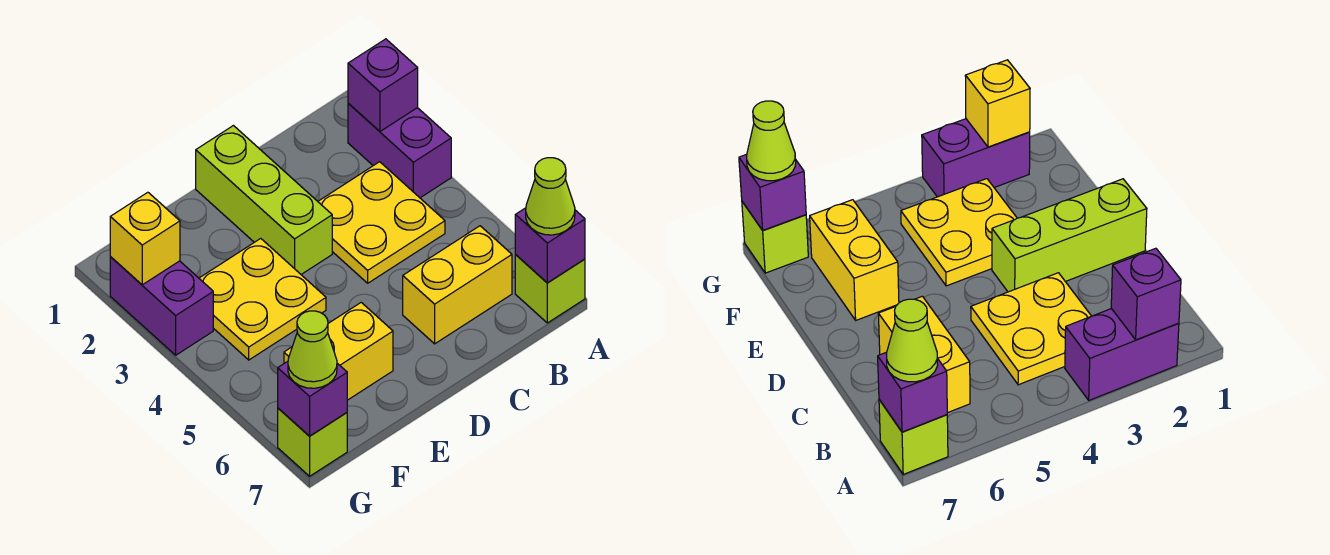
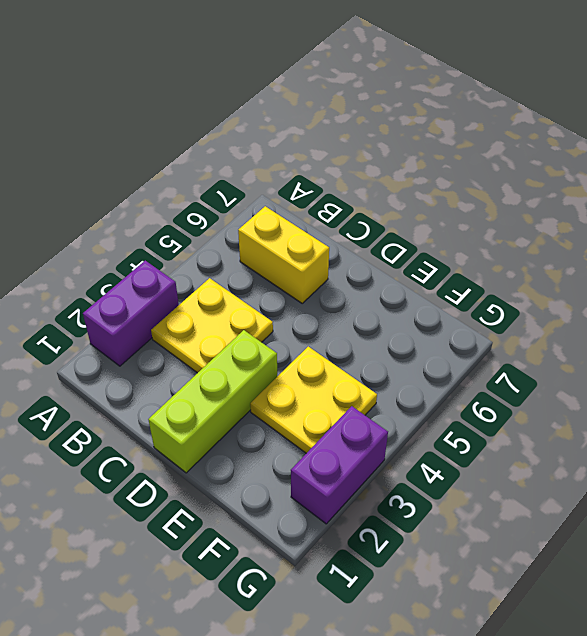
none -> lime 1x1 brick [515,255,585,323]
none -> yellow 1x2 brick [284,303,393,400]
none -> lime 1x1 brick [278,408,347,476]

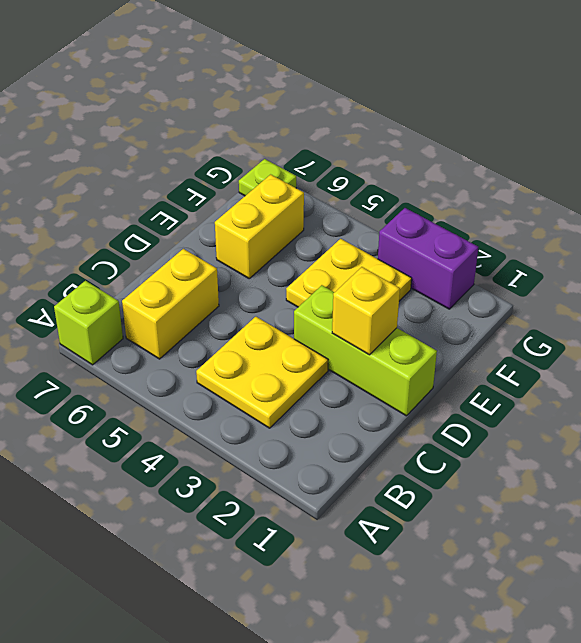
yellow 1x1 brick [332,267,400,355] -> yellow 1x1 brick moved to [110,192,180,285]
lime 1x1 plate [239,159,296,196] -> lime 1x1 brick [278,408,347,476]
none -> purple 1x2 brick [348,104,451,198]
none -> purple 1x1 brick [348,39,418,131]
none -> purple 1x1 brick [515,208,585,283]

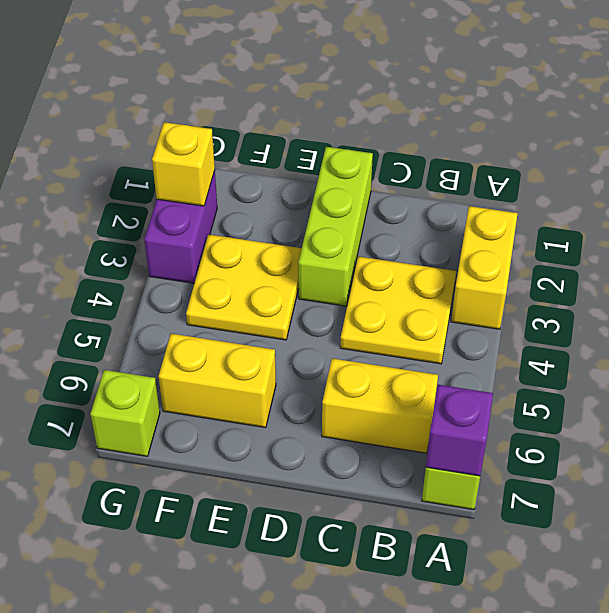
yellow 1x2 brick [451,206,518,329] -> purple 1x2 brick [348,104,451,198]
none -> purple 1x1 brick [348,39,418,131]
none -> purple 1x1 brick [278,361,347,436]
none -> lime 1x1 cone [526,158,575,235]

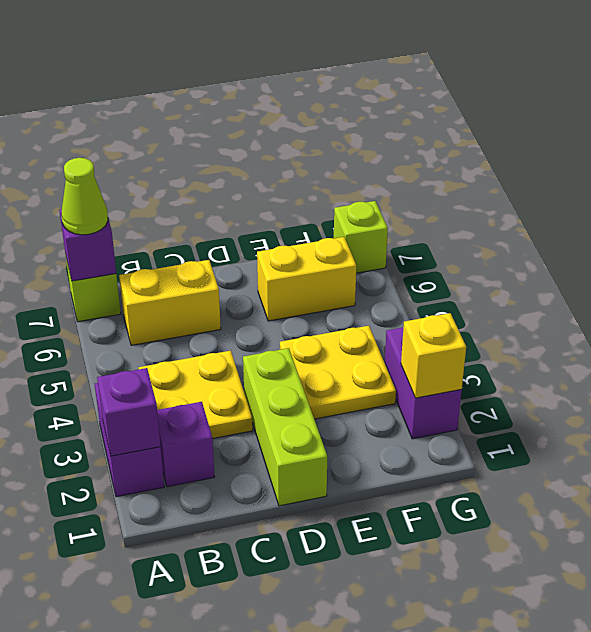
purple 1x1 brick [157,402,215,487] -> purple 1x1 brick moved to [278,361,347,436]
none -> lime 1x1 cone [288,311,337,388]

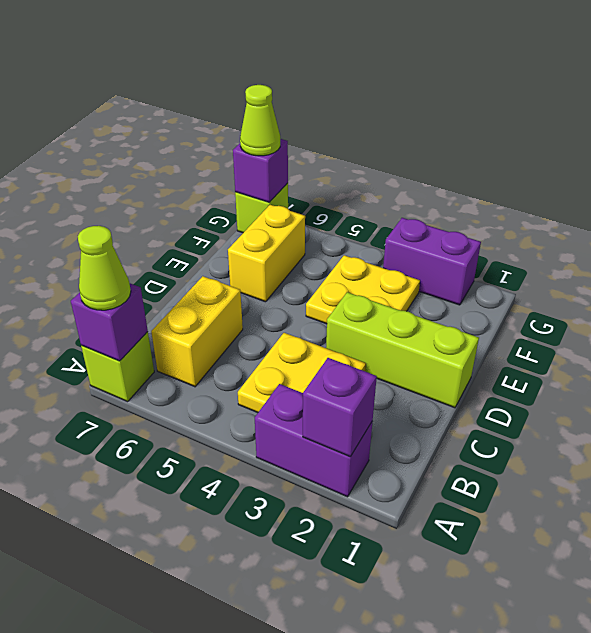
none -> yellow 1x1 brick [110,192,180,285]

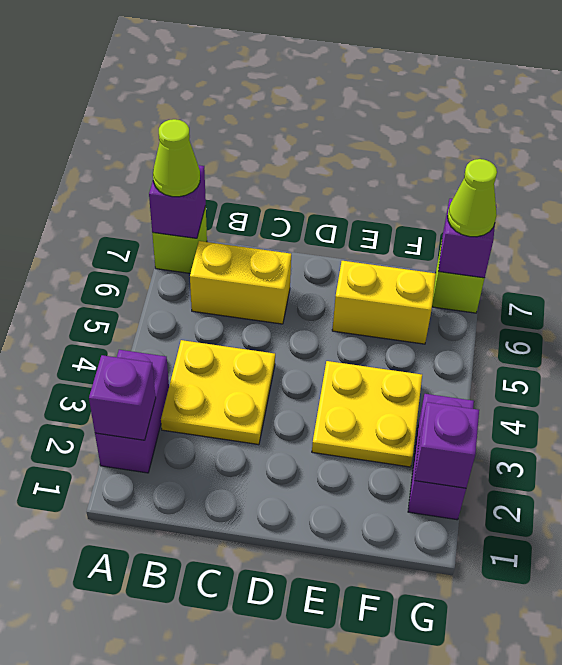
purple 1x1 brick [415,402,479,488] -> yellow 1x1 brick [110,192,180,285]
none -> lime 1x3 brick [196,126,332,274]

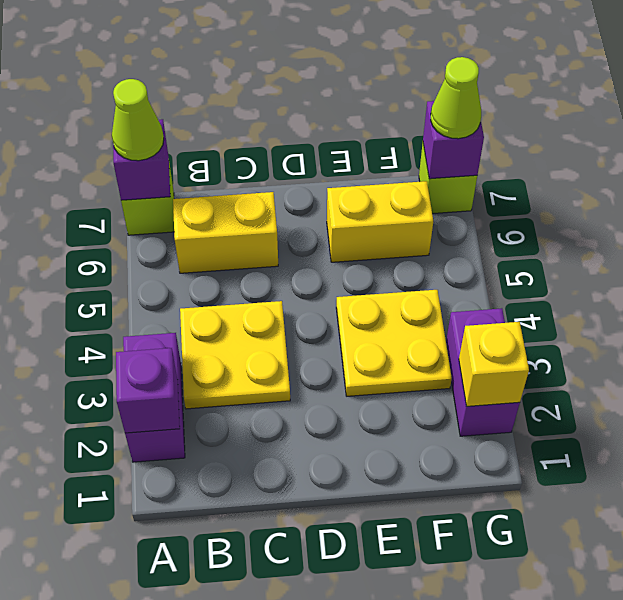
none -> lime 1x3 brick [196,126,332,274]

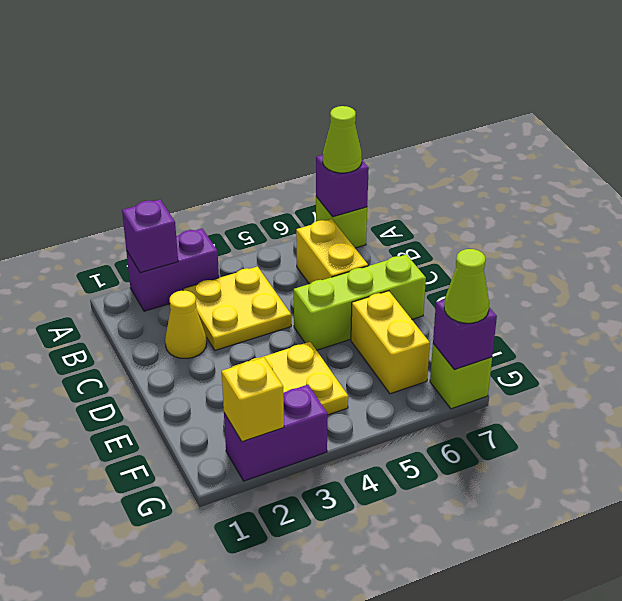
yellow 1x1 cone [165,291,207,359] -> none
lime 1x3 brick [294,254,426,350] -> lime 1x3 brick moved to [196,126,332,274]

